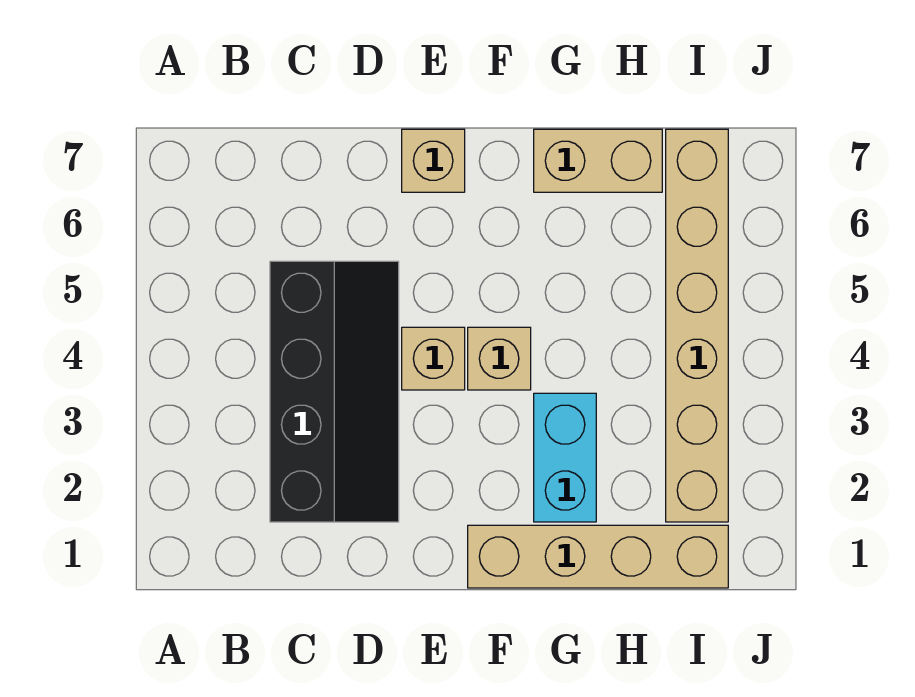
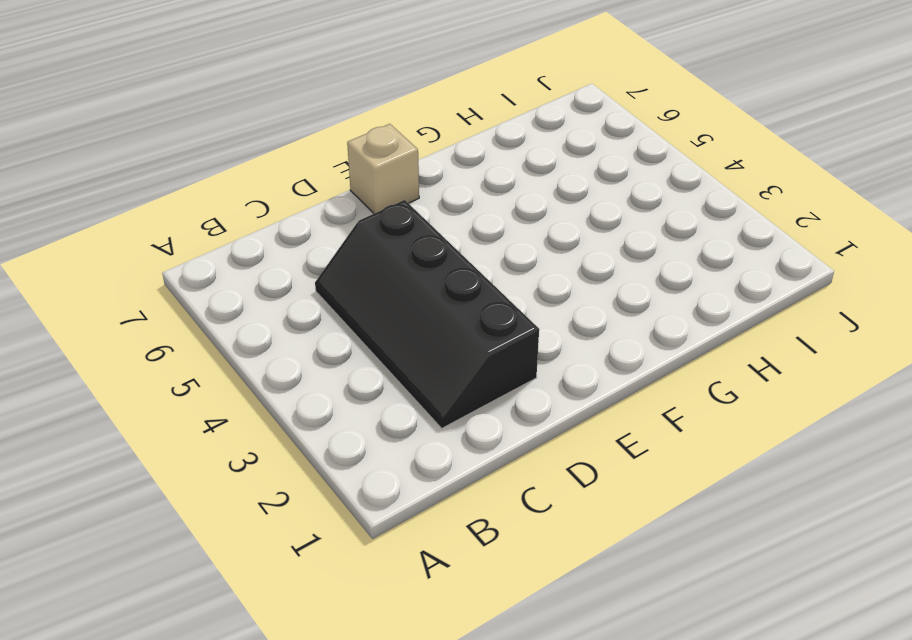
black 2x4 slope [315,200,539,428] -> black 2x4 slope turned to [270,261,399,522]
none -> tan 1x1 brick [402,327,465,390]
none -> tan 1x4 brick [468,525,728,588]

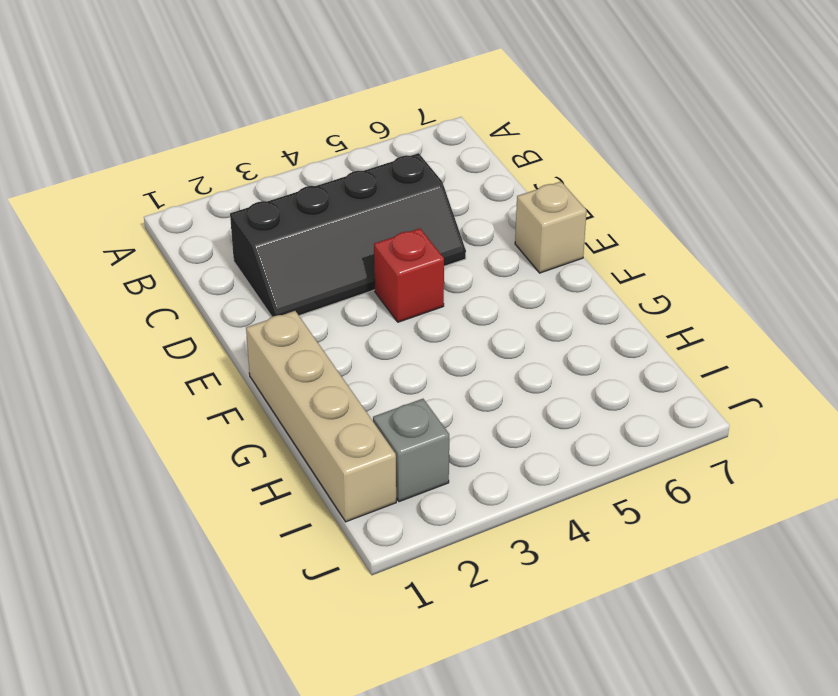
red 1x1 brick [374,228,444,322] -> tan 1x1 brick [402,327,465,390]
grey 1x1 brick [373,399,449,502] -> tan 1x6 brick [666,129,728,522]
none -> tan 1x1 brick [468,327,531,390]
none -> cyan 1x2 brick [534,393,596,522]

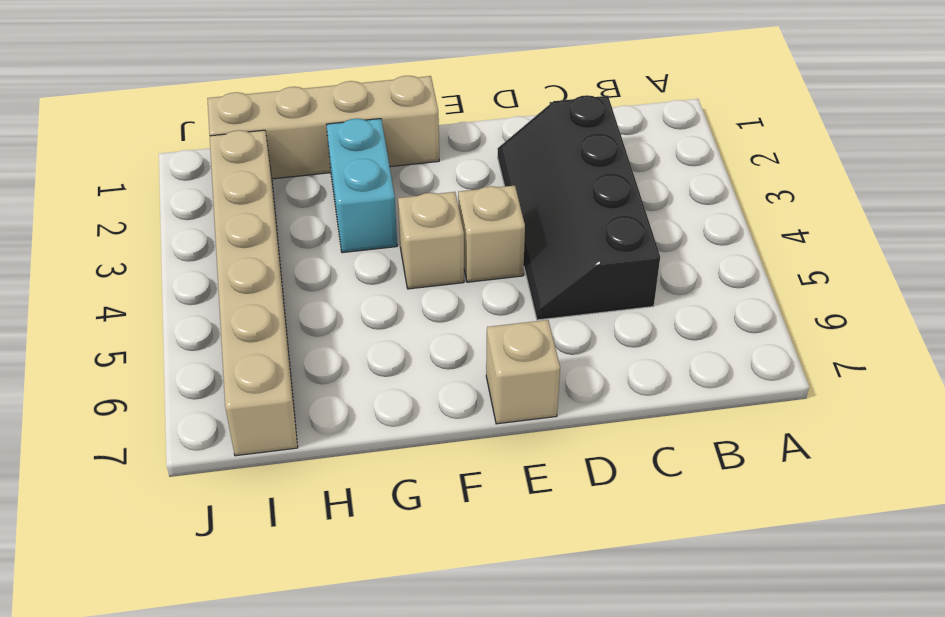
none -> tan 1x2 brick [534,129,662,192]

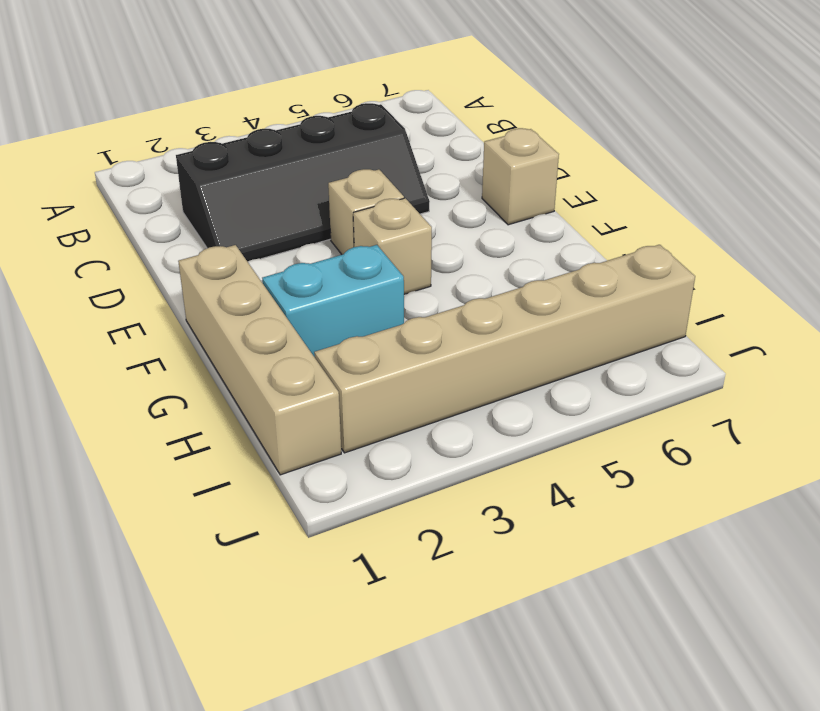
none -> tan 1x2 brick [534,129,662,192]

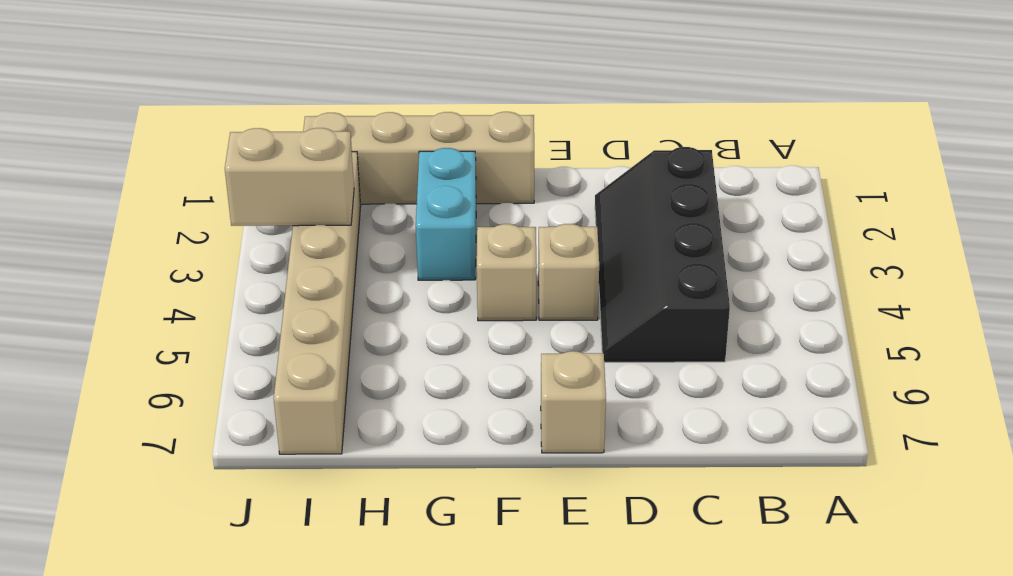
tan 1x2 brick [225,128,354,226] -> tan 1x2 brick moved to [534,129,662,192]

